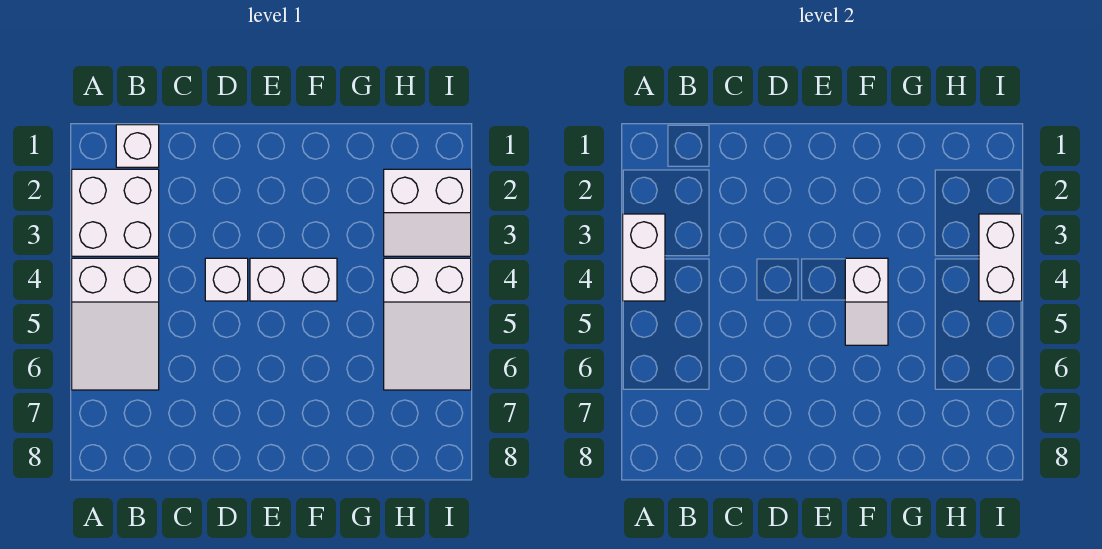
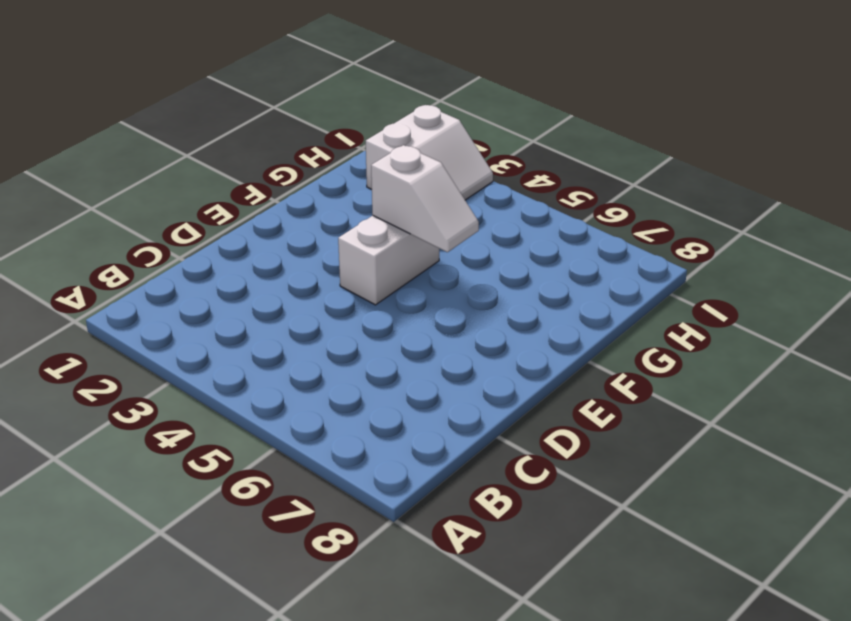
none -> white 2x2 brick [72,169,159,256]
none -> white 2x3 slope [72,258,159,390]

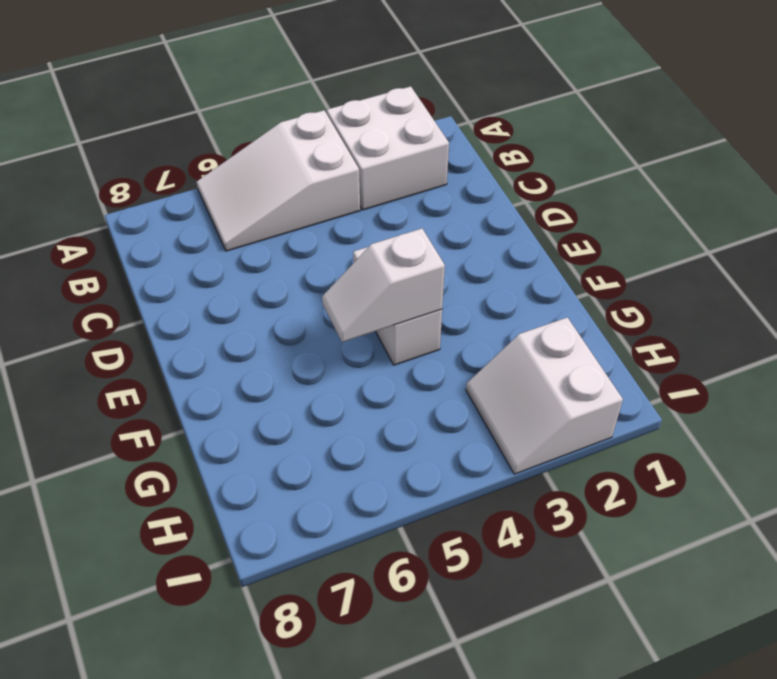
none -> white 1x1 brick [116,125,159,167]
none -> white 1x1 brick [205,258,248,301]

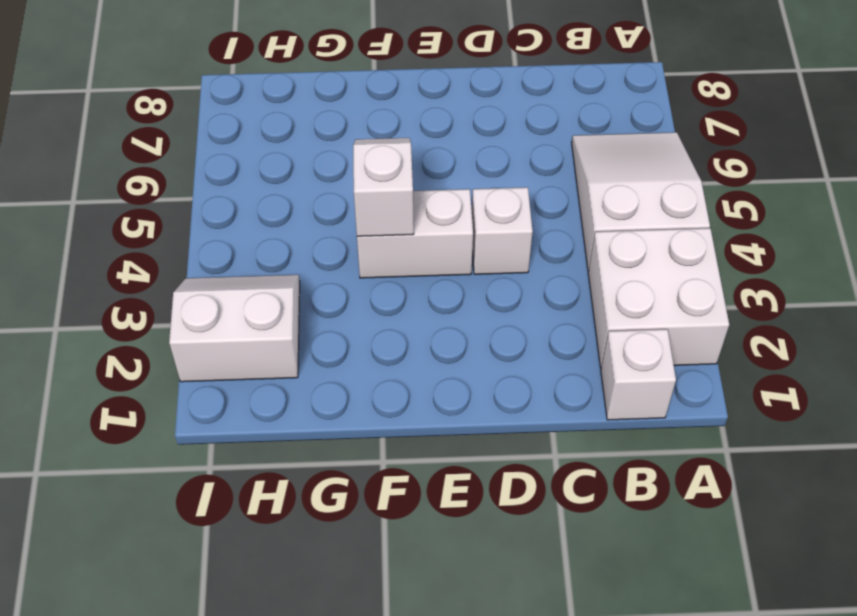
none -> white 2x3 slope [384,258,471,390]
none -> white 1x2 brick [623,214,665,301]

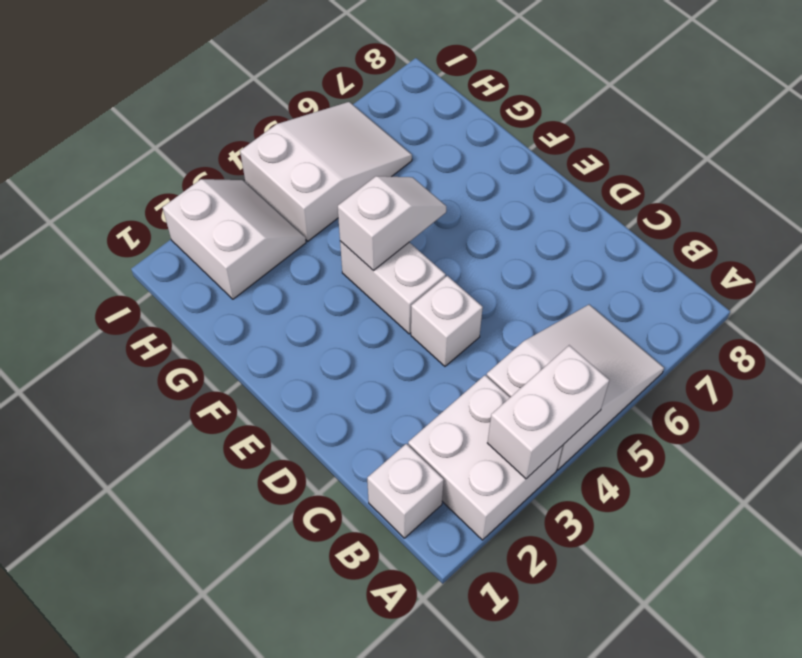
none -> white 1x2 brick [979,214,1022,301]

